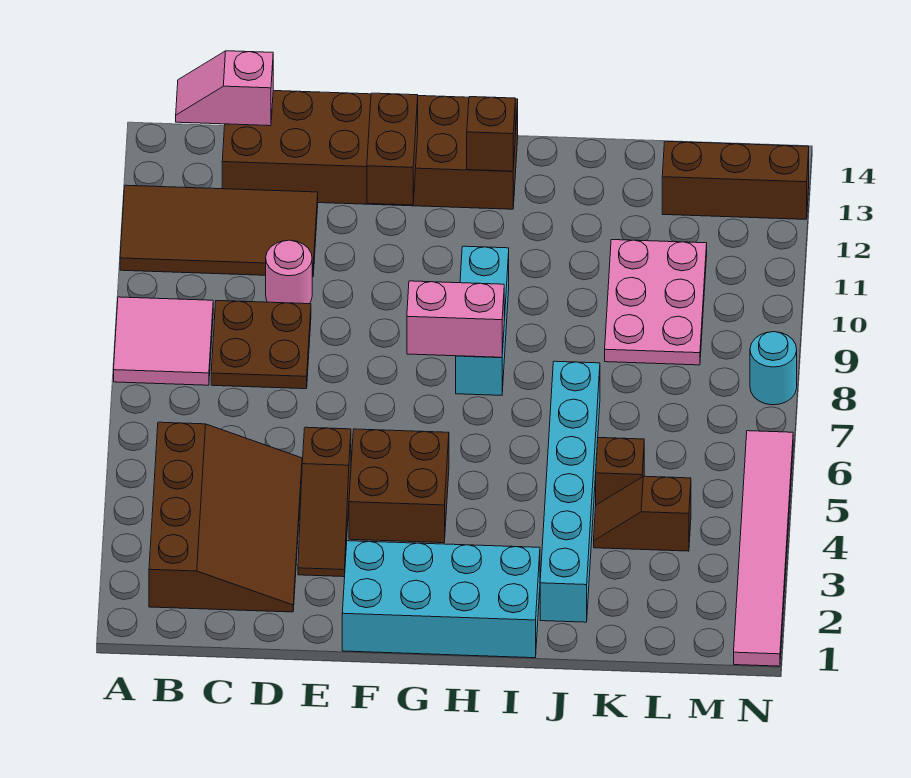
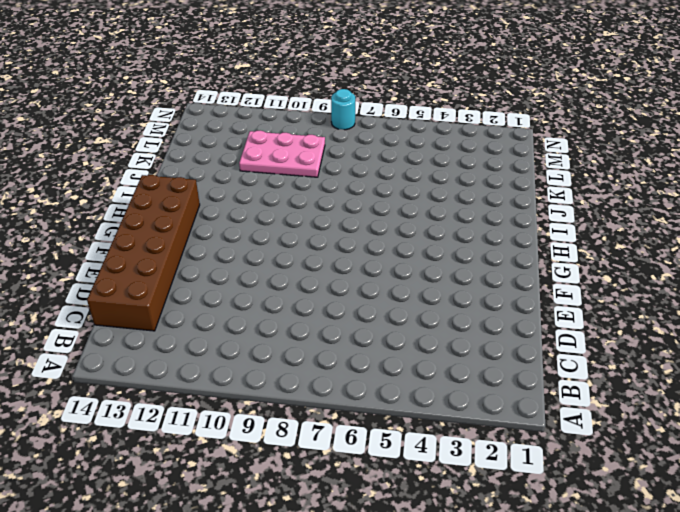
none -> pink 2x2 tile [114,297,213,385]
none -> brown 2x4 tile [120,185,318,277]
none -> brown 3x4 slope [149,422,302,612]

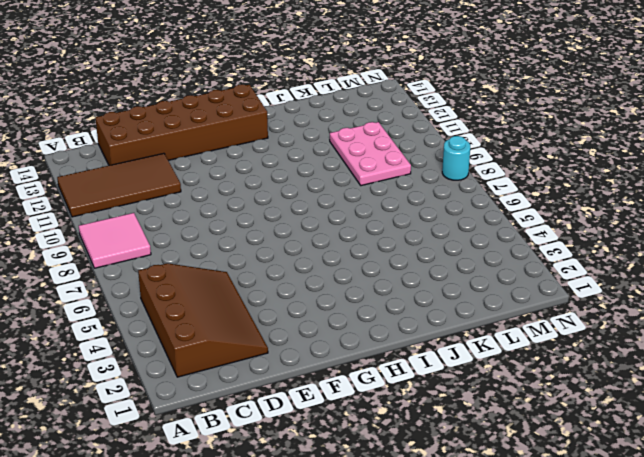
none -> brown 2x2 plate [211,300,311,389]
none -> pink 1x1 round brick [266,240,312,304]
none -> brown 1x3 slope [298,427,351,577]

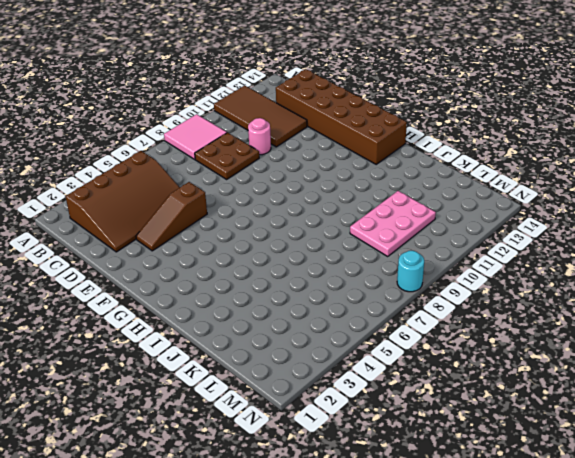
none -> cyan 2x4 brick [342,541,540,658]
none -> brown 2x2 brick [349,429,449,543]
none -> cyan 1x3 brick [456,246,509,395]

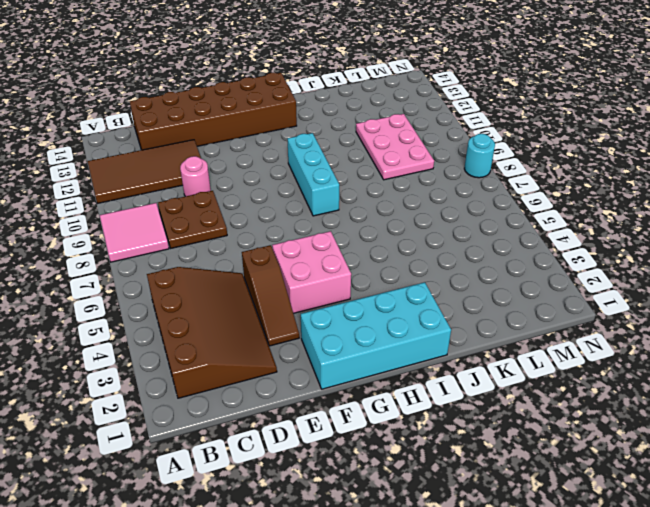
pink 2x2 brick [272,231,351,313] -> brown 2x2 brick [349,429,449,543]
none -> cyan 1x6 brick [540,361,600,622]
none -> brown 1x2 slope [594,476,691,551]
none -> brown 1x1 brick [596,438,644,505]

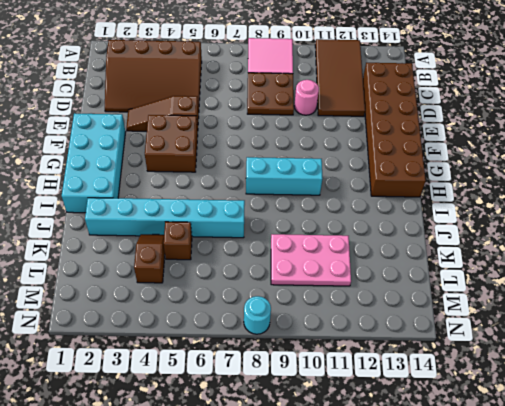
none -> brown 1x3 brick [662,141,809,219]
none -> pink 1x6 tile [734,431,793,666]
none -> pink 1x2 slope [176,51,273,126]

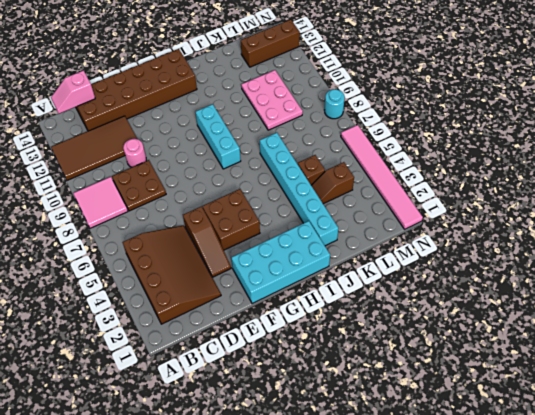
none -> brown 1x2 brick [367,93,418,205]
none -> pink 1x2 brick [407,281,504,357]
none -> brown 1x1 brick [467,97,515,171]

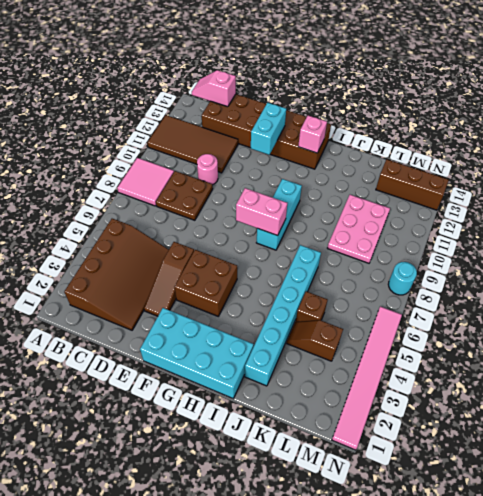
cyan 1x2 brick [251,103,286,155] -> brown 1x2 brick [367,93,418,205]
pink 1x1 brick [298,116,327,153] -> brown 1x1 brick [467,97,515,171]

